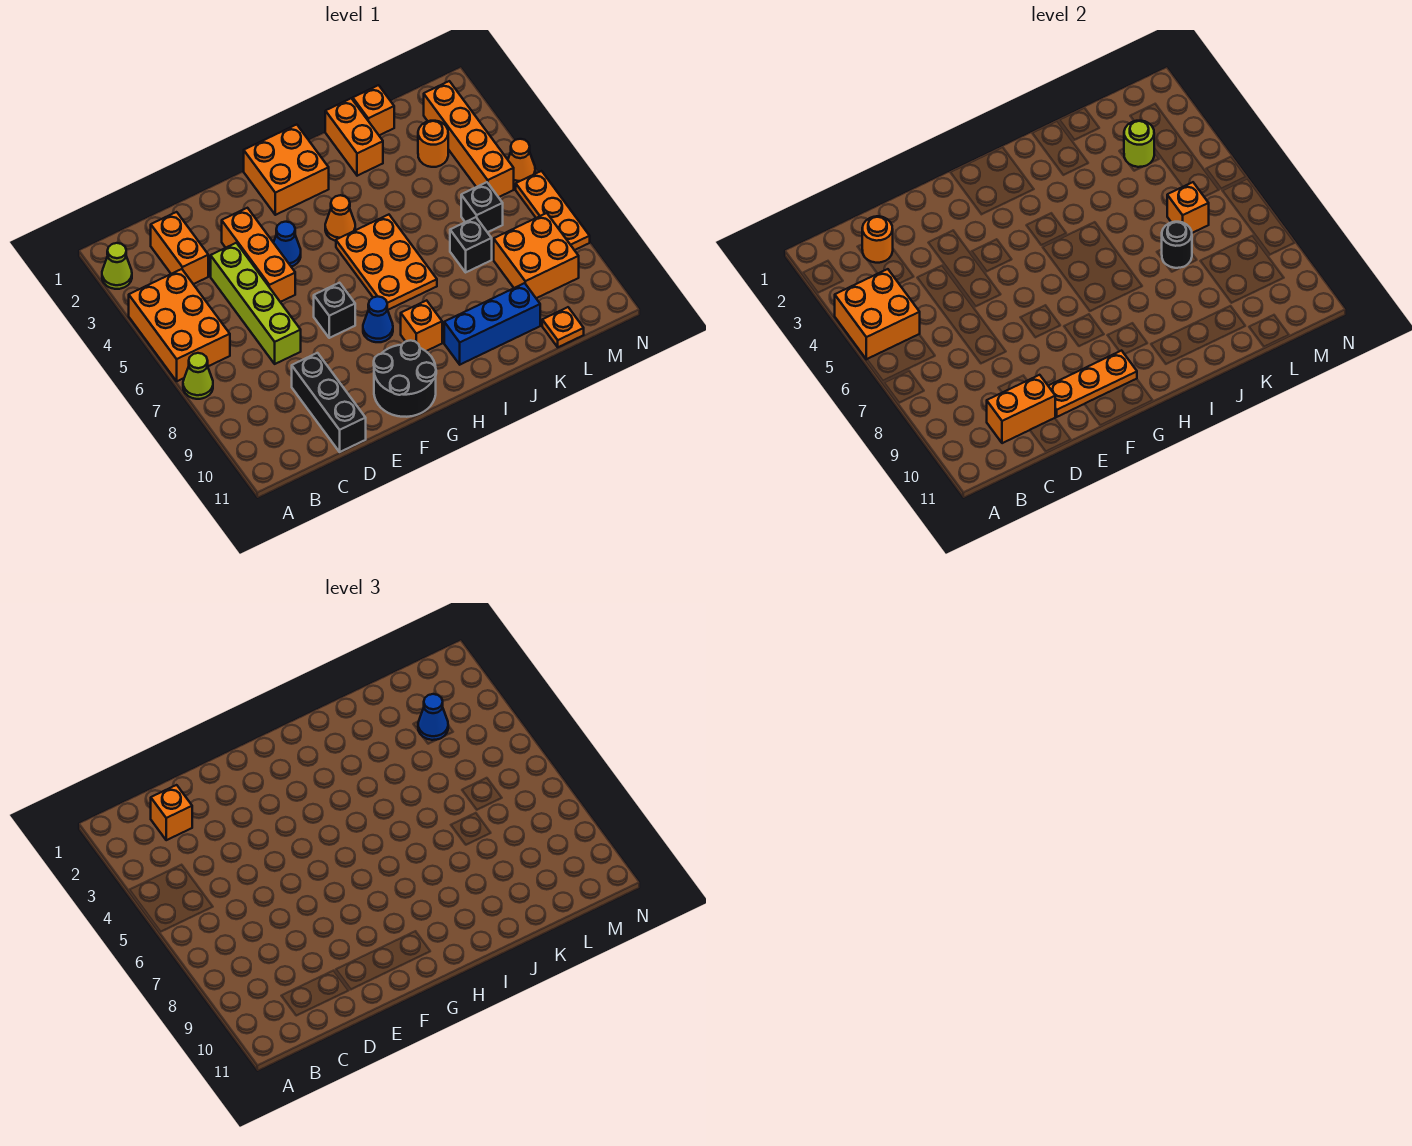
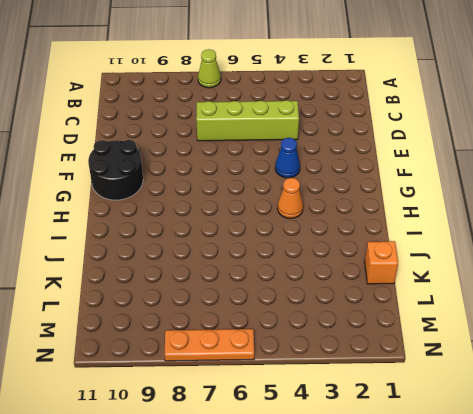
none -> lime 1x1 cone [102,243,132,289]
none -> orange 2x3 brick [129,269,230,381]
none -> orange 1x2 brick [151,212,208,284]
none -> black 1x3 brick [292,353,366,452]

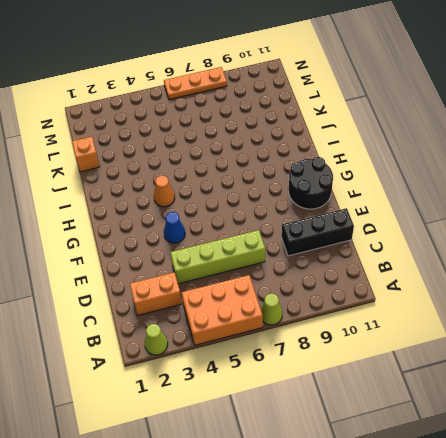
none -> orange 1x3 brick [222,208,295,302]
none -> black 1x1 brick [314,283,355,338]
none -> orange 2x2 brick [244,125,329,215]
none -> blue 1x1 cone [363,296,393,342]

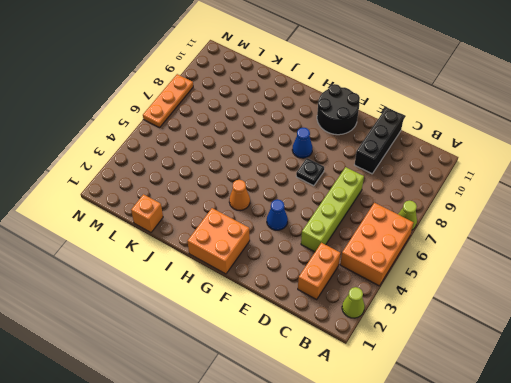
black 1x1 plate [296,158,324,186] -> black 1x1 brick [314,283,355,338]
none -> orange 1x3 brick [222,208,295,302]
none -> orange 2x3 plate [336,215,437,310]
none -> orange 1x1 brick [401,300,442,351]
none -> blue 1x3 brick [444,283,540,365]

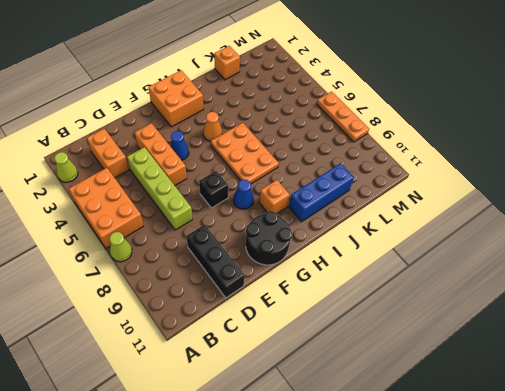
none -> orange 1x2 brick [325,98,383,176]
none -> black 1x1 brick [450,217,492,272]
none -> orange 1x1 round brick [418,121,448,167]
none -> black 1x1 brick [461,182,503,232]

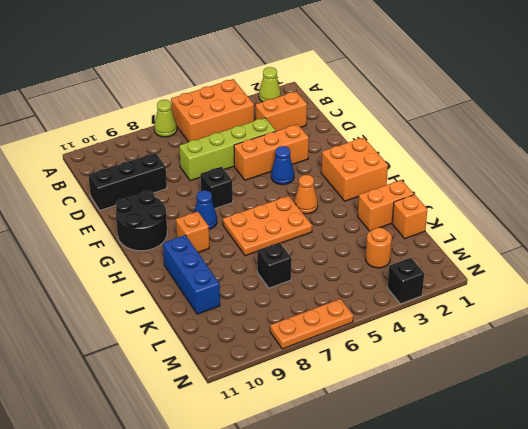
black 1x1 brick [387,258,424,304] -> black 1x1 brick moved to [461,182,503,232]
none -> orange 2x2 brick [494,213,579,298]
none -> orange 1x1 plate [542,307,584,347]
none -> orange 1x4 brick [424,81,514,197]
none -> orange 1x1 cone [508,139,535,184]

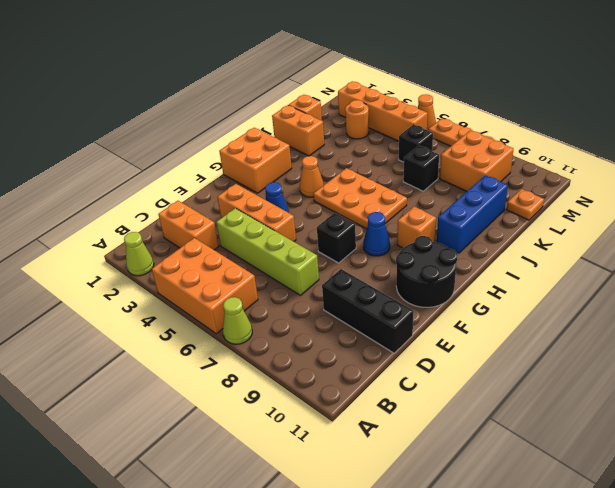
none -> orange 2x2 brick [835,269,920,359]
none -> orange 1x1 round brick [862,216,893,263]
none -> orange 1x2 brick [987,375,1055,443]
none -> orange 1x3 plate [1049,351,1137,417]

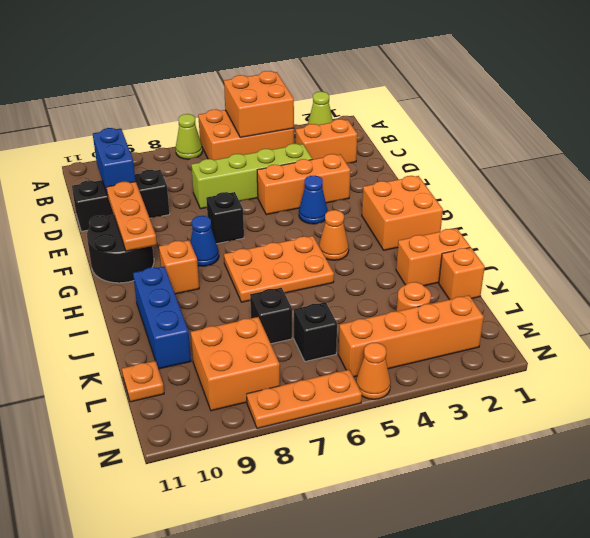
blue 1x2 brick [93,128,136,196] -> orange 1x2 brick [987,375,1055,443]
none -> orange 1x1 round brick [862,216,893,263]
none -> black 1x1 round brick [1162,222,1192,268]
none -> lime 1x1 round brick [1124,121,1154,167]
none -> orange 1x1 brick [1167,182,1209,233]

